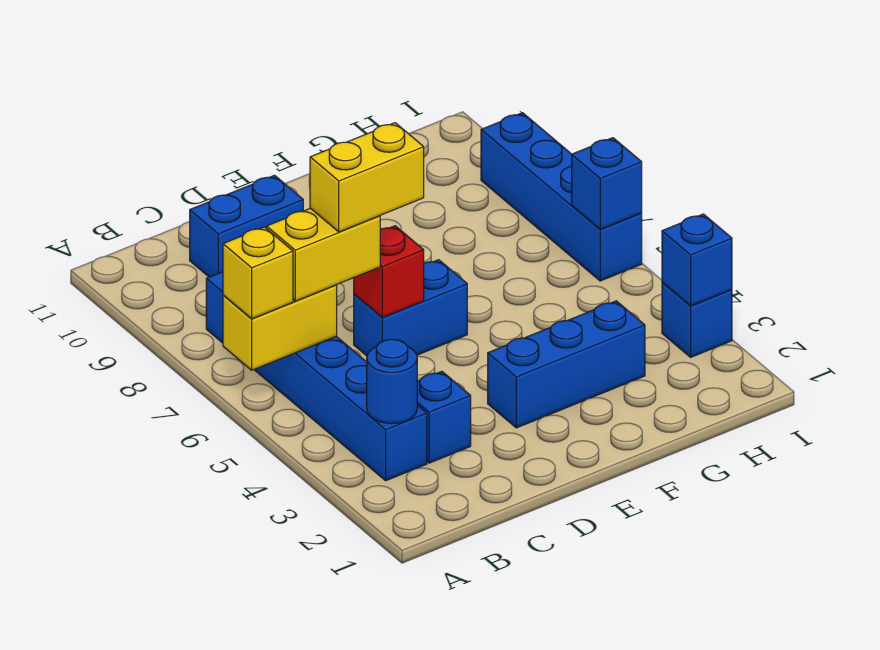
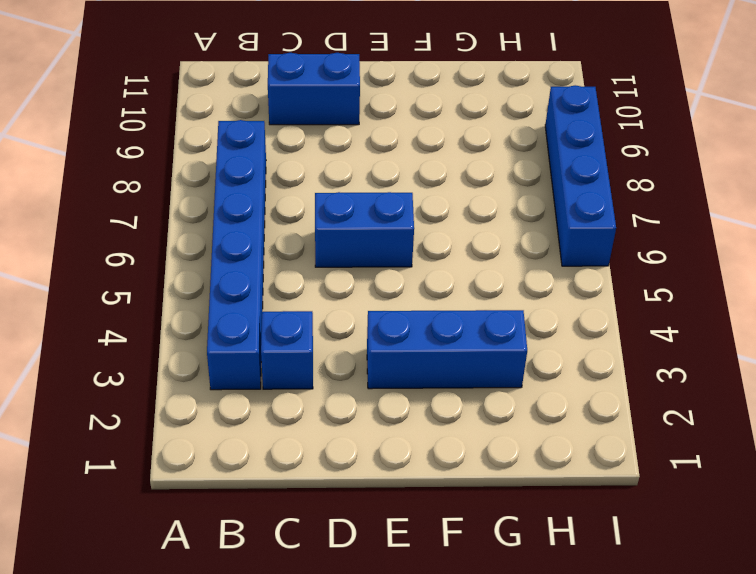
none -> blue 1x1 brick [662,282,732,357]
none -> yellow 1x2 brick [223,285,337,370]
none -> blue 1x1 round brick [367,339,417,424]

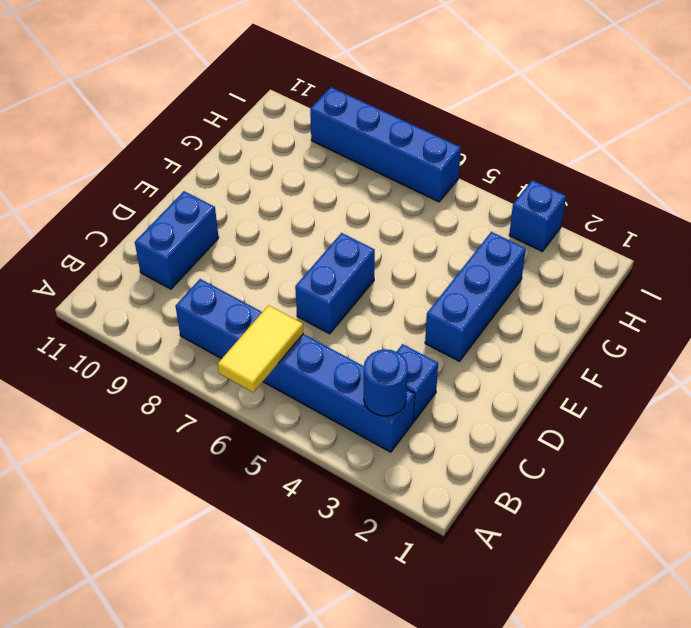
yellow 1x2 tile [218,305,303,392] -> yellow 1x2 brick [223,285,337,370]
none -> red 1x1 brick [354,226,424,317]
none -> blue 1x1 brick [662,214,732,306]
none -> blue 1x1 brick [572,138,642,229]

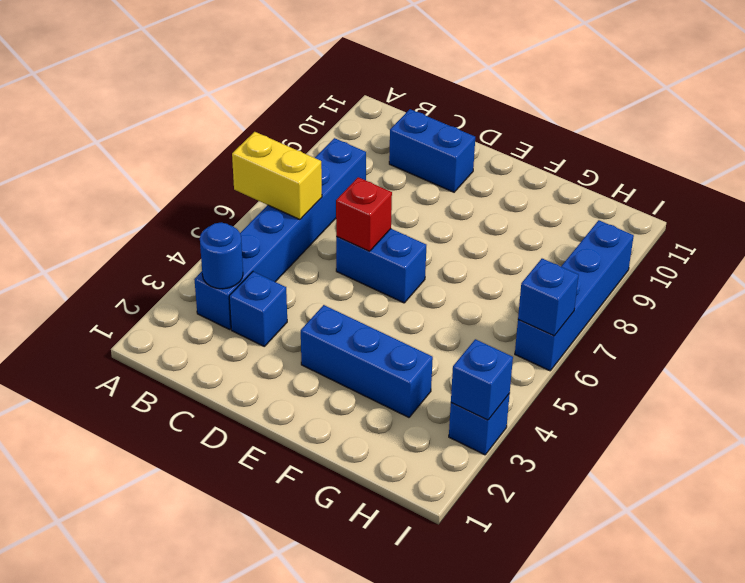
none -> yellow 1x1 brick [223,227,293,319]
none -> yellow 1x2 brick [267,208,380,301]
none -> yellow 1x2 brick [310,123,424,232]

